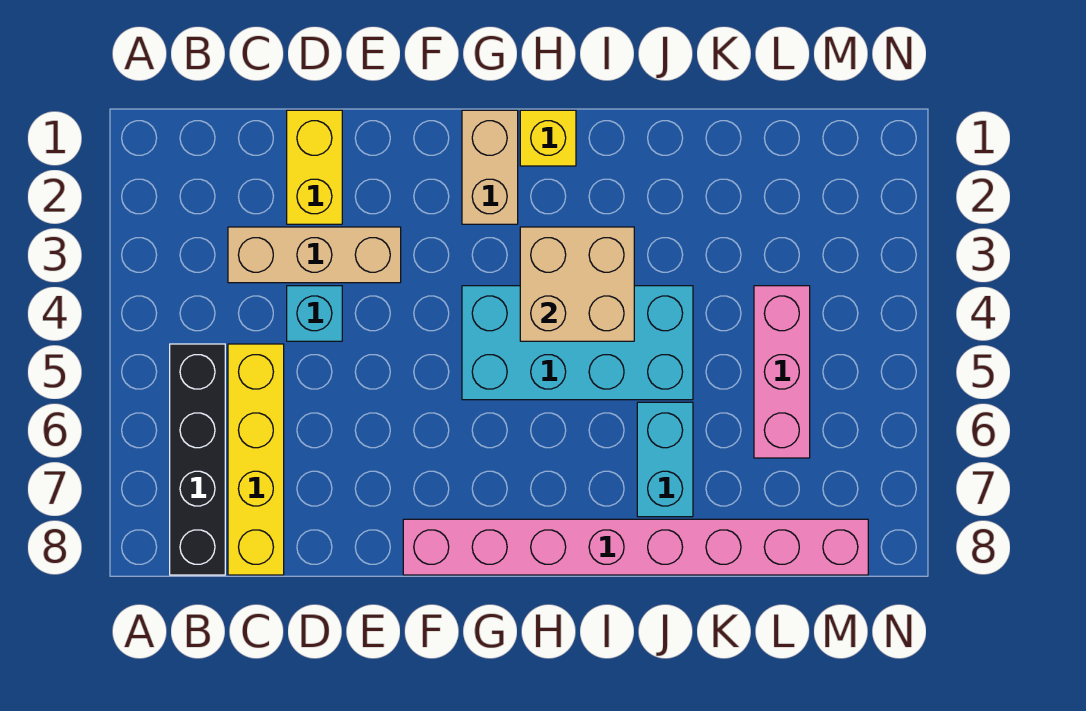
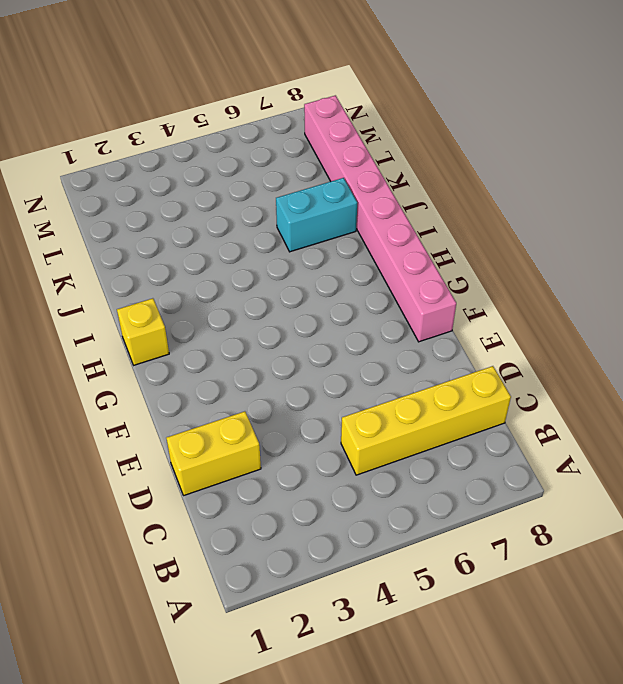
none -> black 1x4 brick [170,344,225,575]
none -> tan 1x3 brick [228,227,401,283]
none -> cyan 1x1 brick [287,286,342,341]

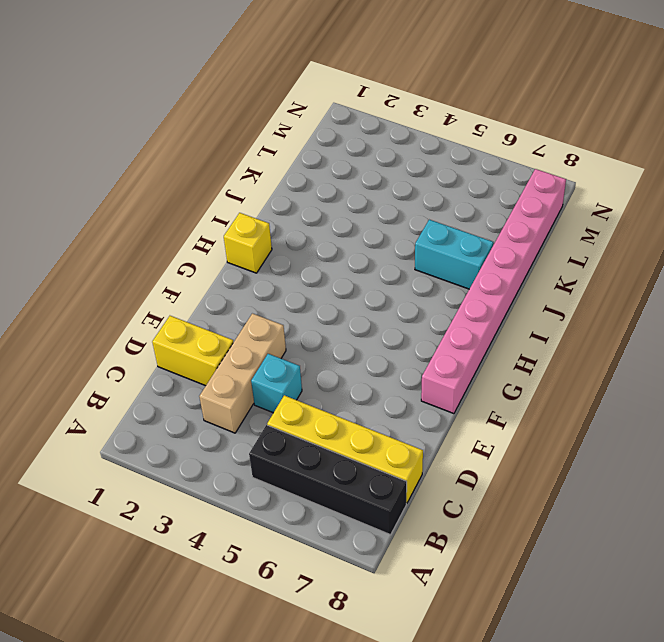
none -> tan 1x2 brick [462,110,518,224]
none -> cyan 2x4 brick [462,286,693,400]
none -> pink 1x3 brick [754,286,810,458]

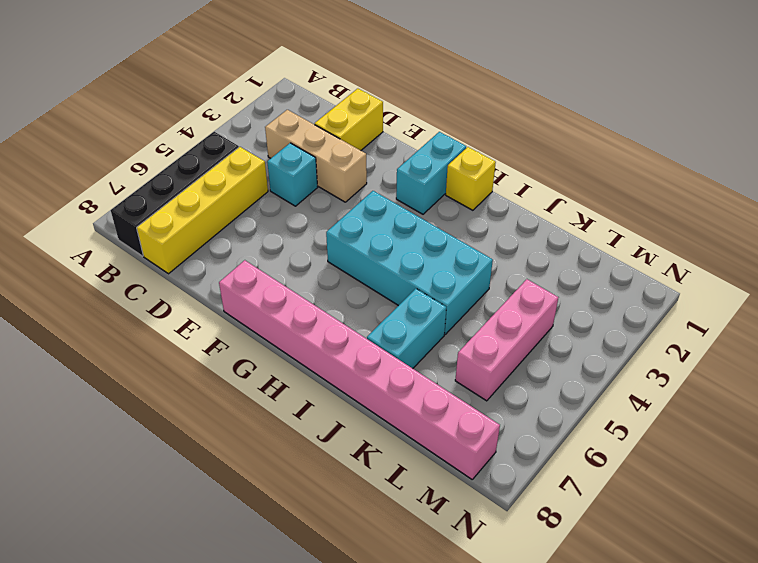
cyan 1x2 brick [396,132,466,214] -> tan 1x2 brick [462,110,518,224]
none -> tan 2x2 brick [520,227,634,341]

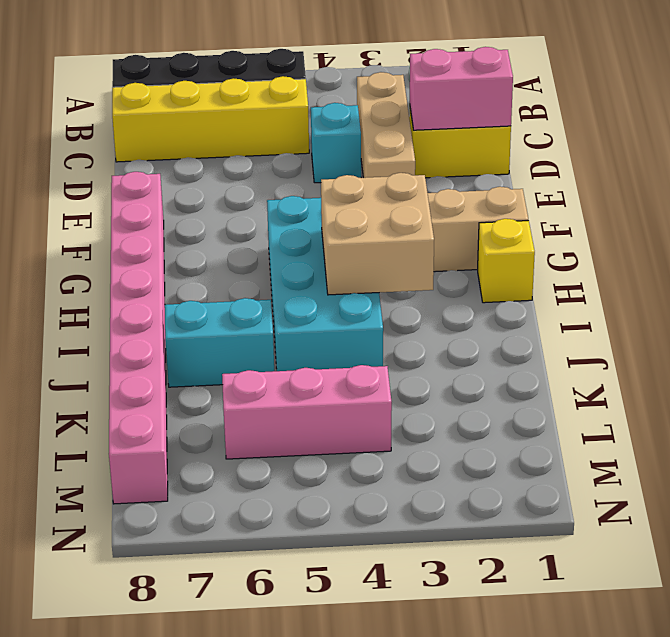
pink 1x2 brick [410,47,513,130] -> none

